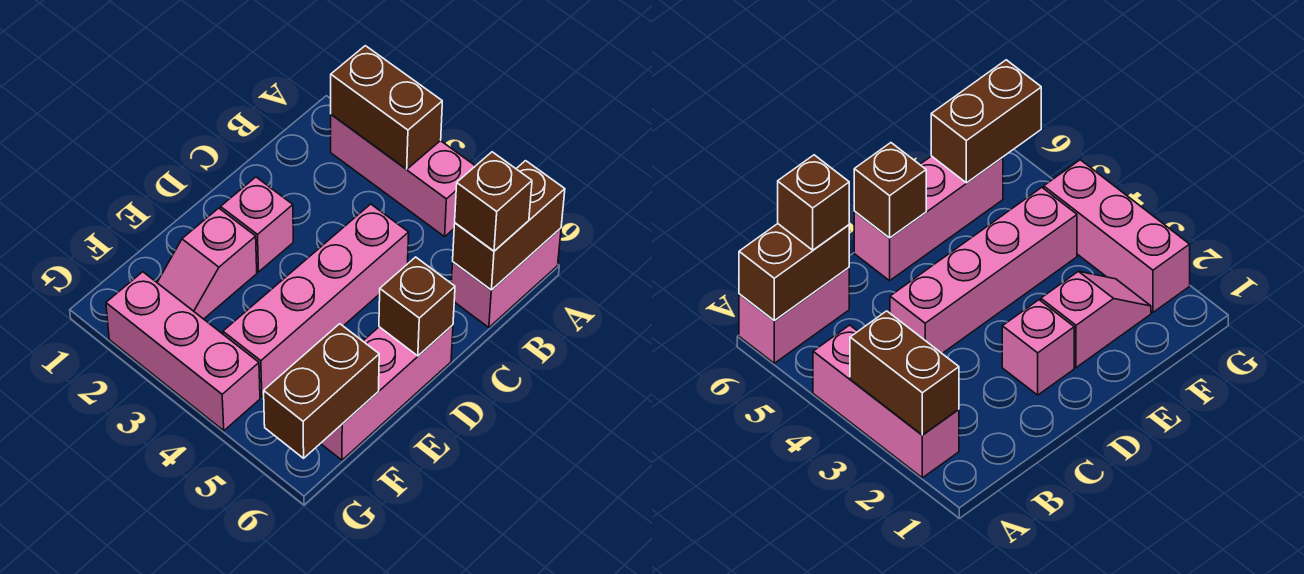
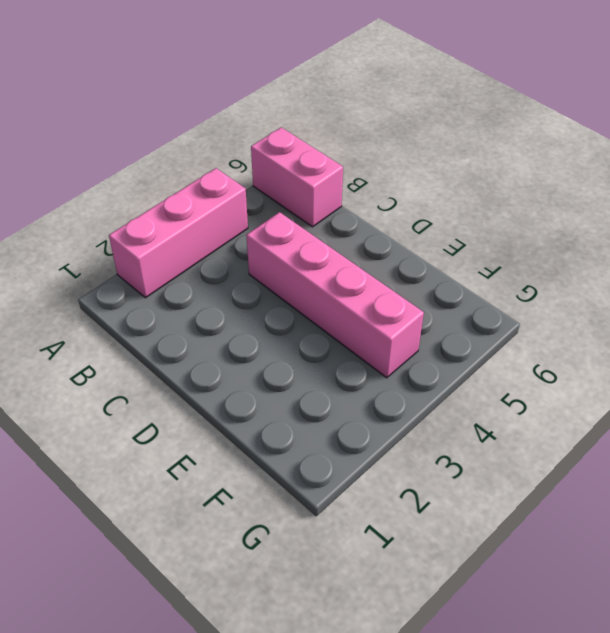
none -> pink 1x1 brick [221,177,293,272]
none -> pink 1x3 brick [320,325,453,460]
none -> pink 1x2 slope [157,208,257,319]

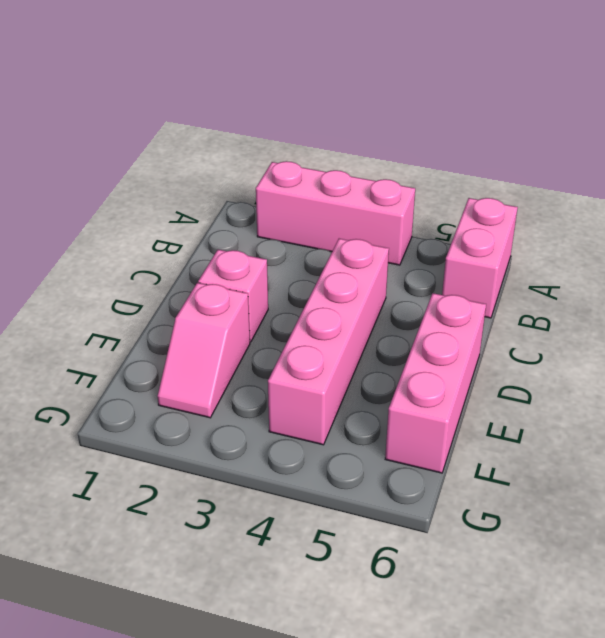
none -> pink 1x3 brick [106,272,260,431]
none -> brown 1x2 brick [331,46,442,169]
none -> brown 1x2 brick [453,161,565,290]

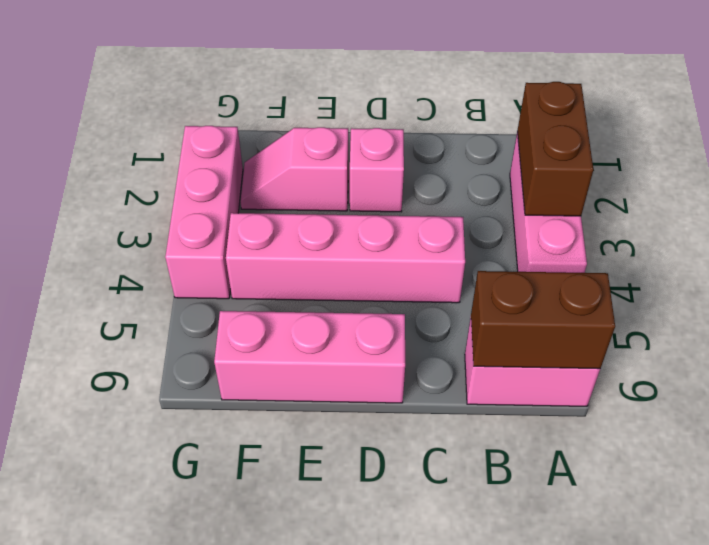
none -> brown 1x1 brick [379,257,455,356]
none -> brown 1x2 brick [264,324,379,458]
none -> brown 1x1 brick [455,152,532,251]

